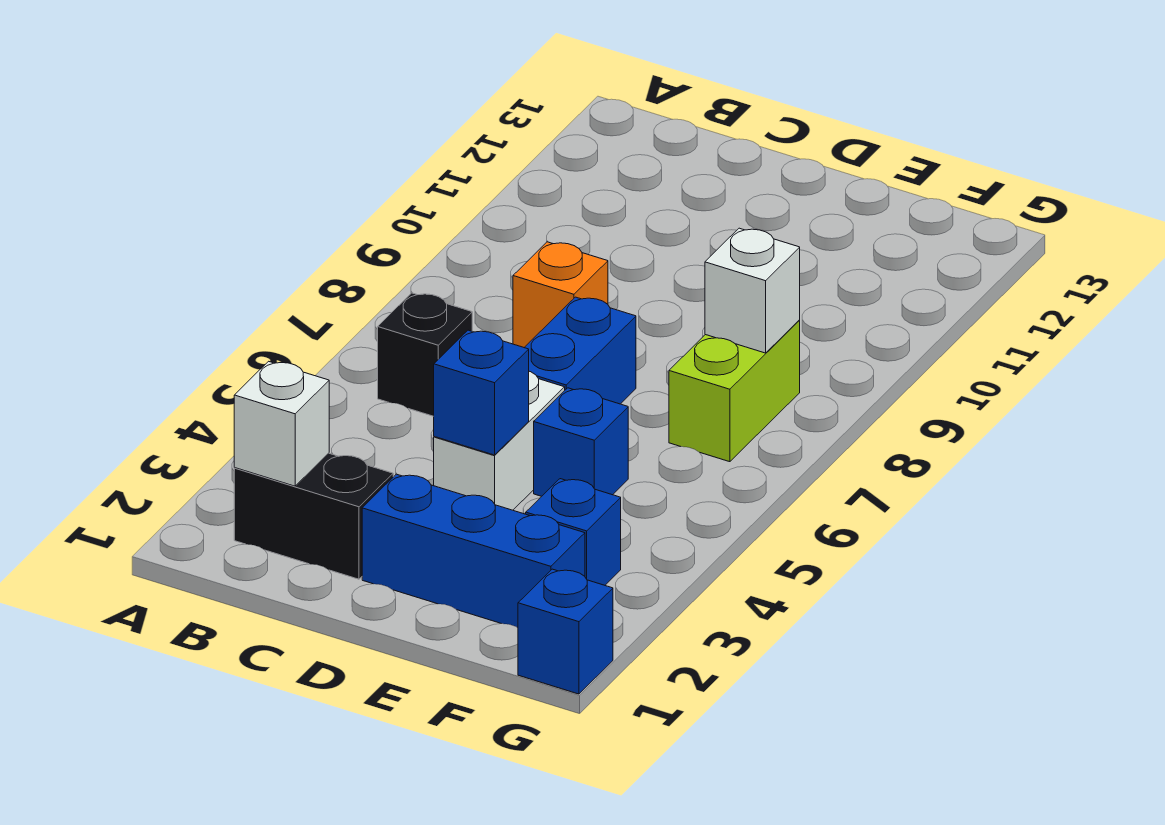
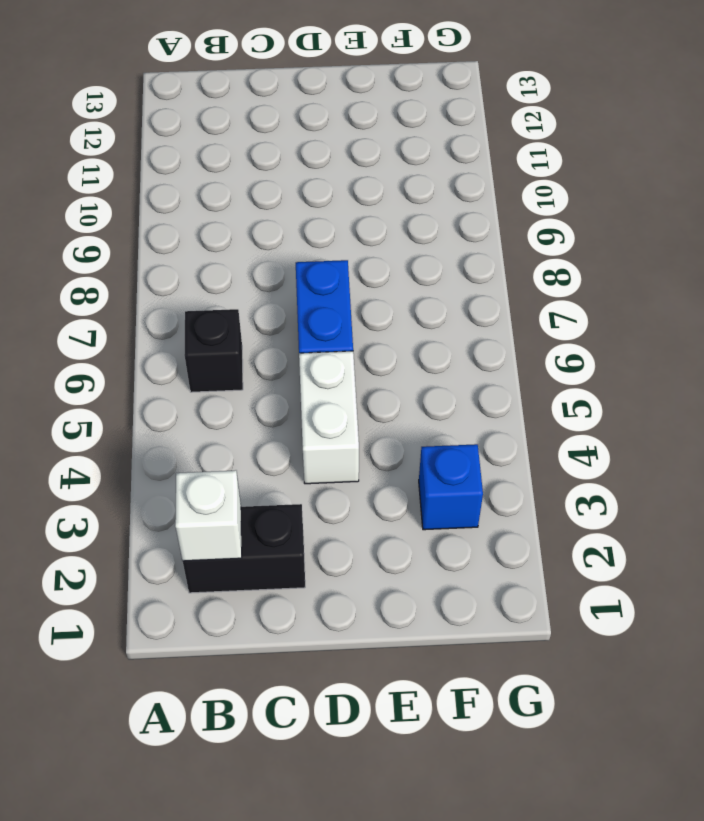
none -> orange 1x1 brick [513,242,608,347]
none -> blue 1x3 brick [362,474,585,628]
none -> blue 1x1 brick [534,388,628,496]

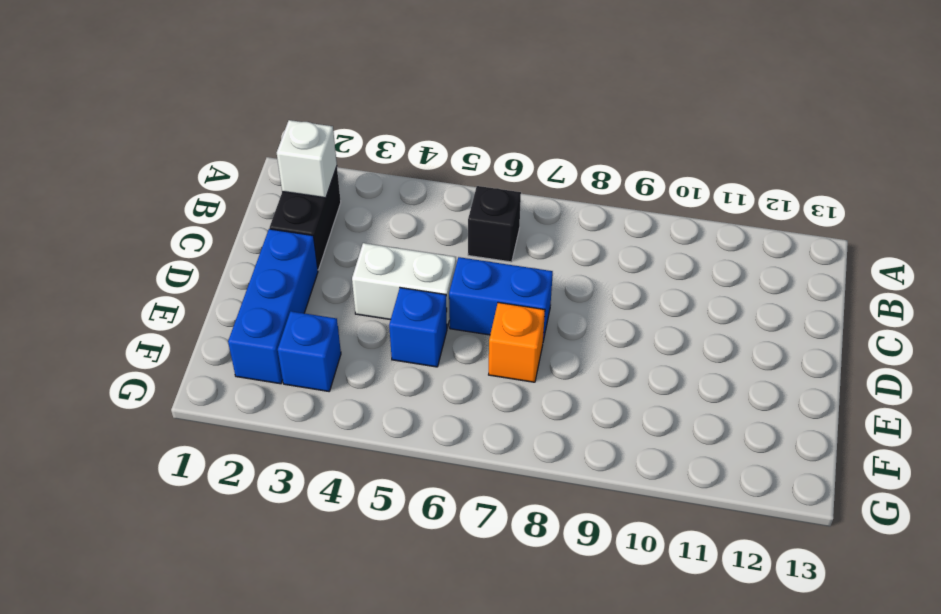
orange 1x1 brick [489,302,545,382] -> orange 1x1 brick moved to [513,242,608,347]
none -> lime 1x2 brick [669,320,800,462]
none -> blue 1x1 brick [518,569,613,694]
none -> blue 1x1 brick [434,330,529,455]

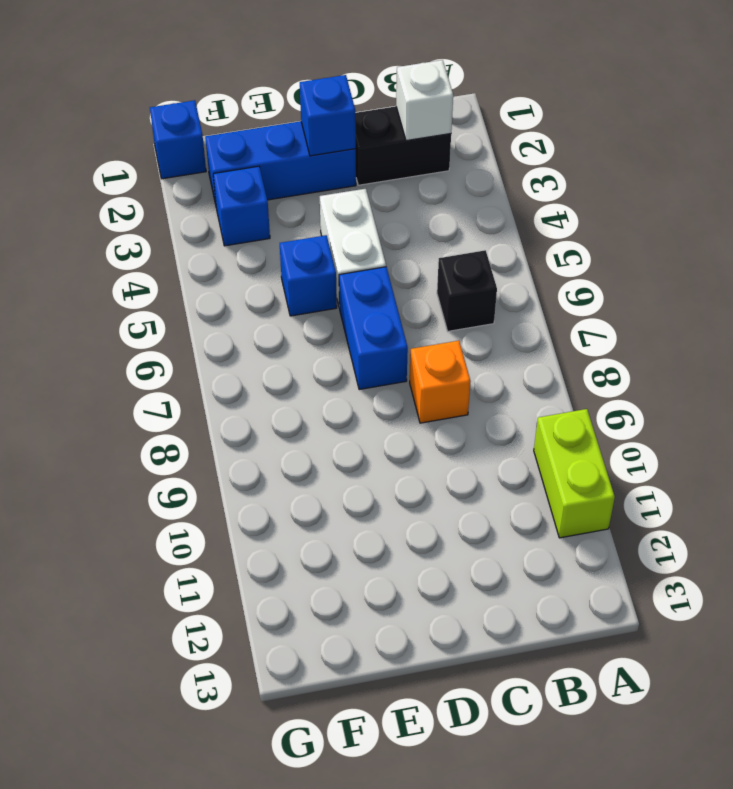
lime 1x2 brick [534,409,615,538] -> lime 1x2 brick moved to [669,320,800,462]
blue 1x1 brick [300,75,356,156] -> blue 1x1 brick moved to [434,330,529,455]
none -> white 1x1 brick [705,228,800,353]

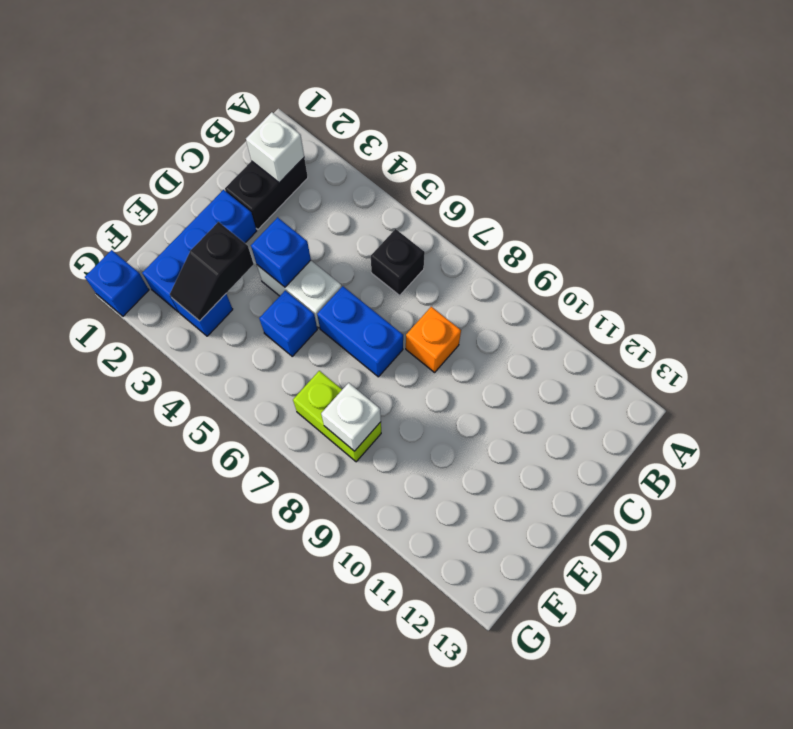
black 1x2 slope [170,222,254,321] -> none

